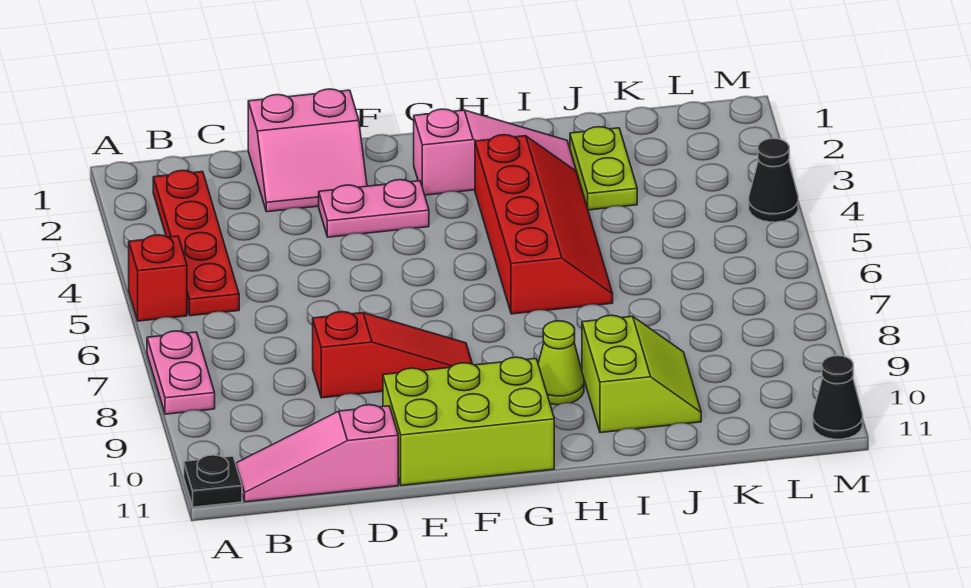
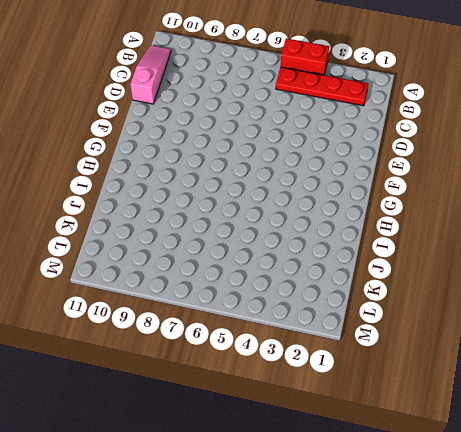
red 1x2 brick [281,38,329,75] -> red 1x1 brick [129,235,187,321]
none -> pink 1x2 plate [147,331,215,414]
none -> black 1x1 plate [184,455,242,507]
none -> pink 2x2 slope [248,89,367,212]

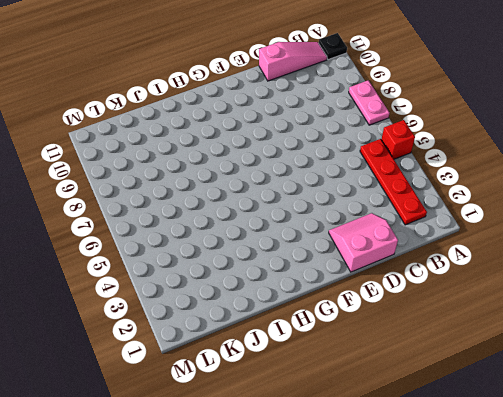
none -> red 1x3 slope [313,312,472,398]
none -> pink 1x2 plate [319,180,429,237]
none -> lime 2x3 brick [383,357,554,485]

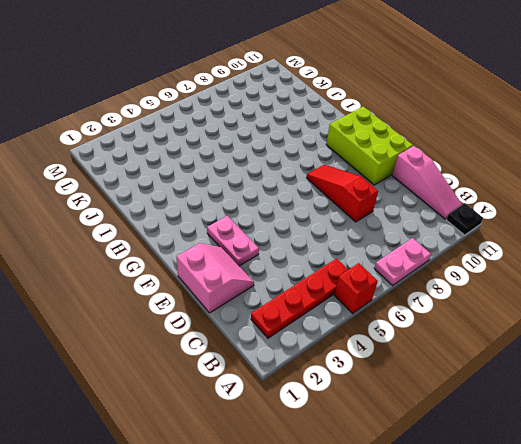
none -> pink 1x3 slope [414,109,576,195]
none -> red 2x4 slope [475,135,613,314]
none -> lime 1x1 cone [538,321,584,405]

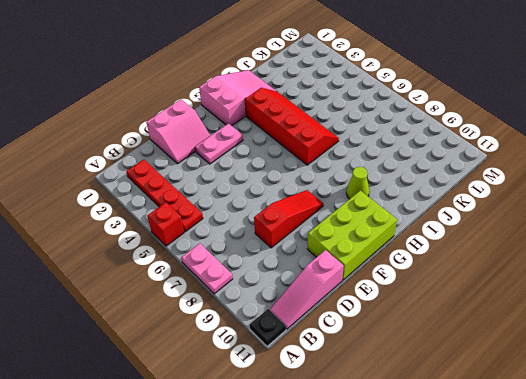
pink 2x3 slope [199,70,276,126] -> pink 1x3 slope [414,109,576,195]
none -> lime 2x2 slope [582,315,701,433]
none -> lime 1x2 plate [570,127,637,210]
none -> black 1x1 cone [749,138,798,222]

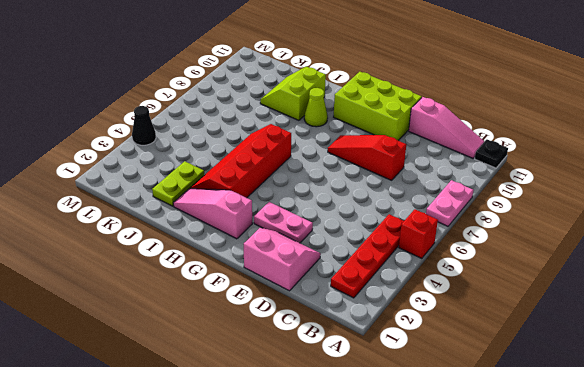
none -> black 1x1 cone [813,356,863,439]

